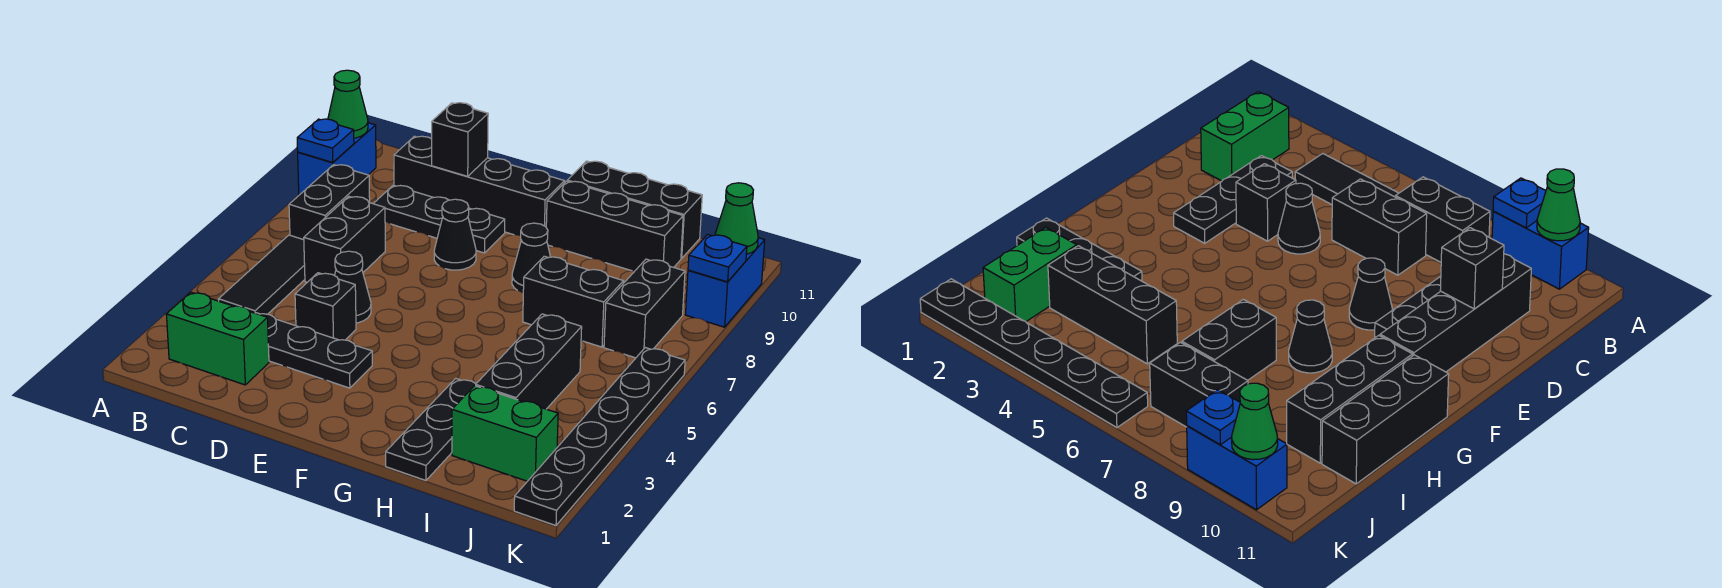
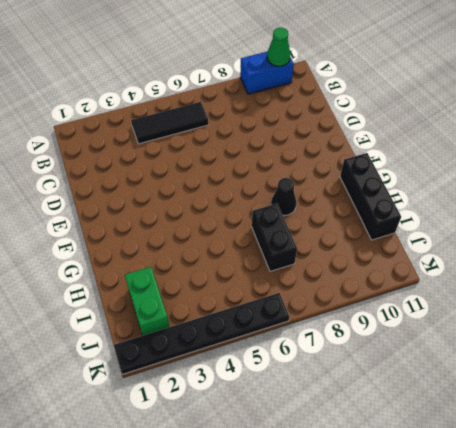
none -> green 1x2 brick [166,292,269,385]
none -> black 1x2 brick [289,165,370,240]
none -> black 1x3 plate [256,313,372,388]

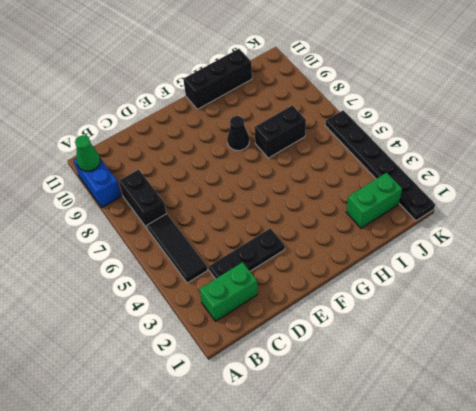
none -> black 1x2 brick [304,196,385,282]
none -> black 1x3 plate [373,185,505,253]
none -> black 1x4 brick [394,136,565,236]

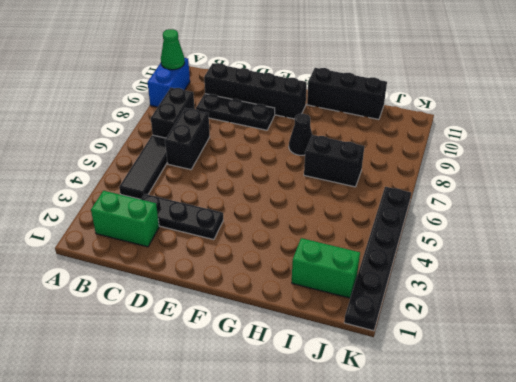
none -> black 1x1 brick [295,273,356,340]
none -> black 1x1 cone [335,251,371,323]
none -> black 1x1 cone [434,199,476,270]

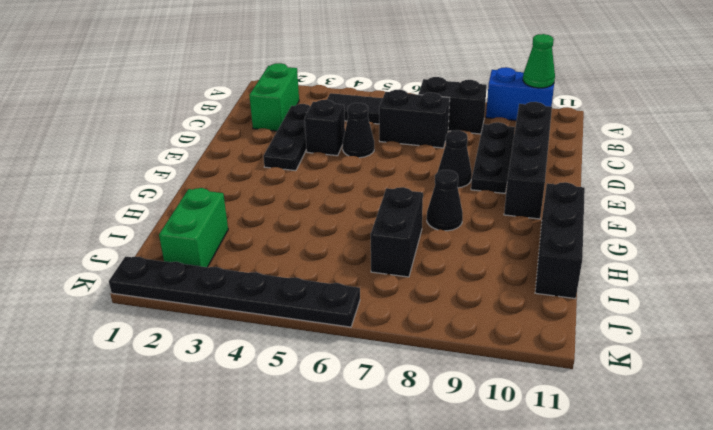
none -> black 1x3 brick [546,181,683,271]
none -> black 1x3 plate [386,378,476,480]
none -> black 1x3 brick [476,314,582,409]

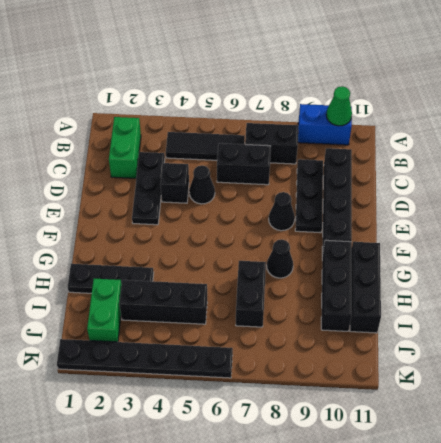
none -> black 1x2 brick [604,259,685,358]
none -> blue 1x2 brick [685,238,765,327]
none -> blue 1x1 plate [297,119,354,162]

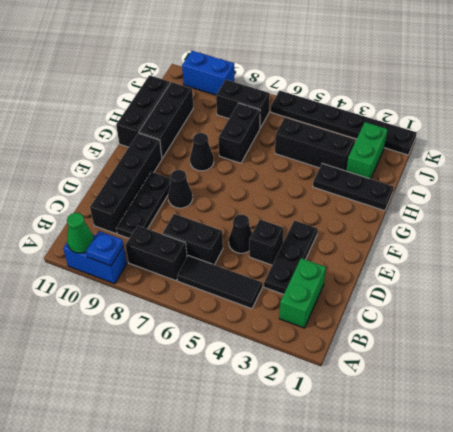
none -> black 1x1 brick [432,103,488,176]
none -> blue 1x1 plate [688,235,747,282]
none -> green 1x1 cone [715,183,758,254]

